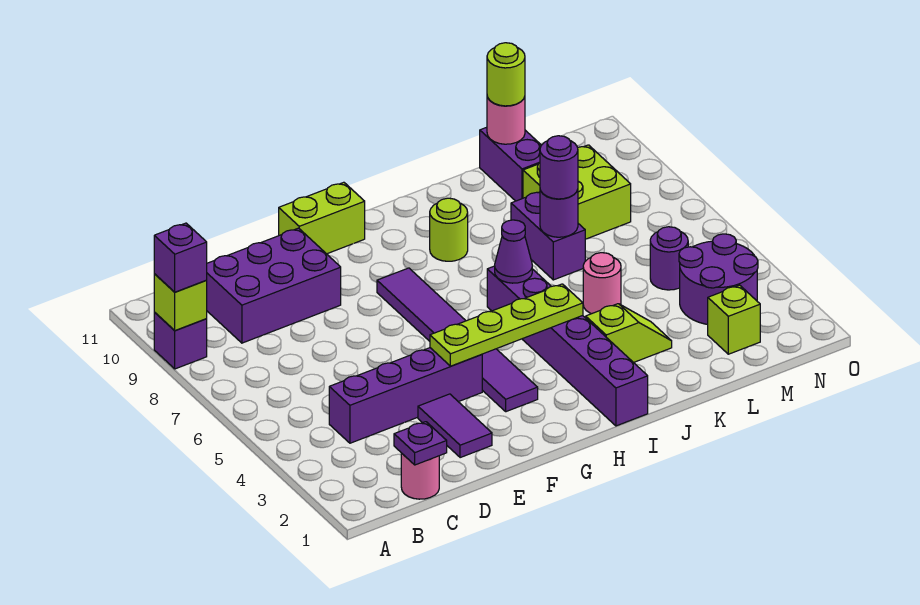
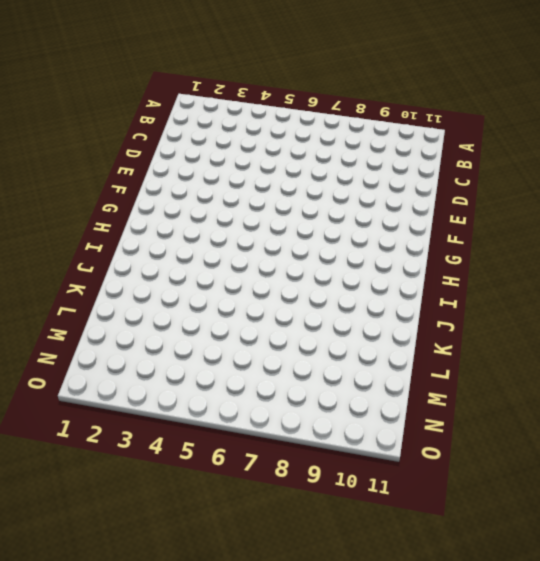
none -> purple 1x1 brick [154,312,207,369]
none -> pink 1x1 round brick [401,453,439,499]
none -> purple 1x4 brick [329,348,482,443]

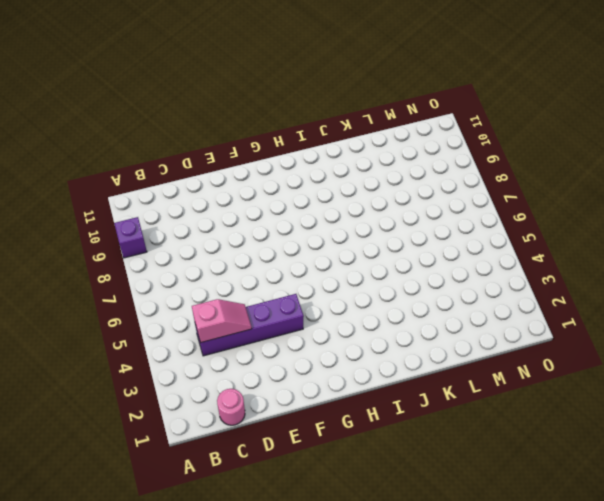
pink 1x2 slope [192,299,252,343] -> none
none -> purple 2x3 brick [206,228,341,343]
none -> purple 1x2 tile [418,394,492,458]
none -> lime 1x2 brick [279,182,365,254]

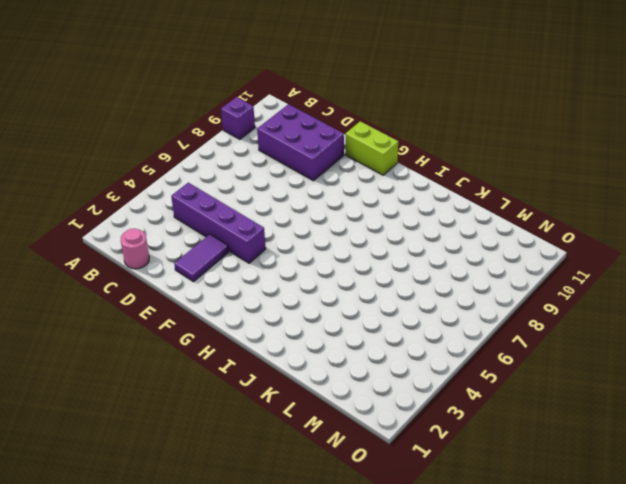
none -> purple 1x6 tile [377,268,538,412]
none -> purple 1x6 brick [487,266,648,426]
none -> lime 1x1 round brick [430,198,468,261]

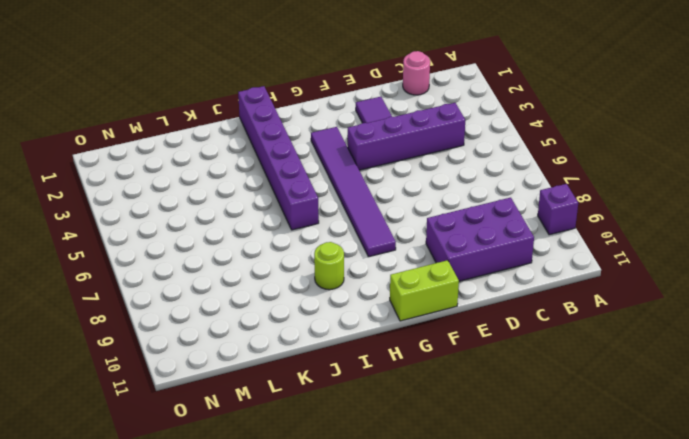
none -> lime 1x2 slope [586,304,672,363]
none -> pink 1x1 round brick [583,253,621,314]
none -> purple 1x2 brick [511,192,585,280]

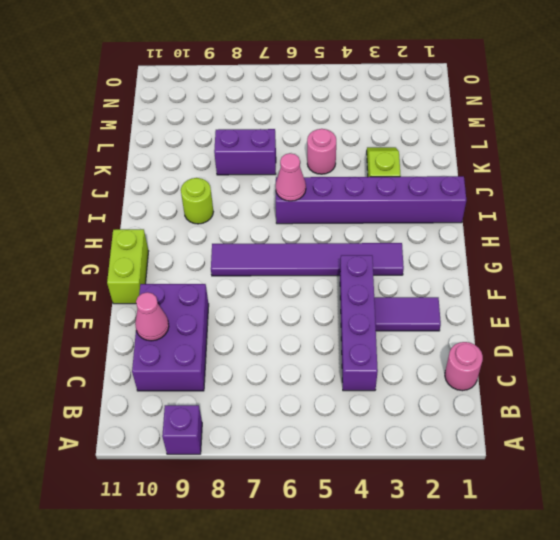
pink 1x1 cone [135,292,169,341] -> none
pink 1x1 cone [276,153,306,201] -> purple 1x1 cone [495,220,532,283]
none -> lime 2x2 brick [523,145,631,239]
none -> purple 1x2 brick [480,127,541,201]
none -> lime 1x1 brick [708,285,760,354]

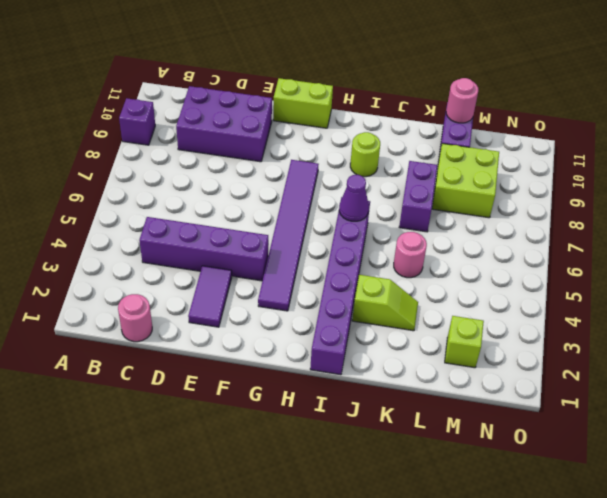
none -> purple 2x2 round brick [679,234,758,324]
none -> purple 1x1 round brick [650,227,688,290]
none -> lime 1x1 brick [154,274,207,330]

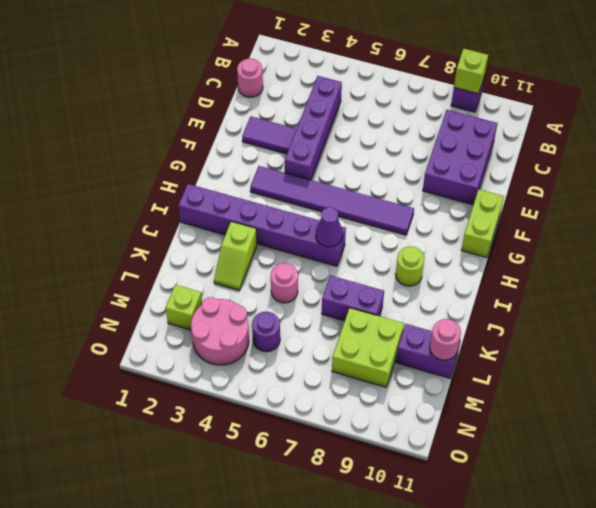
pink 2x2 round brick [191,297,249,365] -> purple 2x2 round brick [679,234,758,324]
none -> purple 1x1 plate [394,422,447,465]
none -> lime 1x4 plate [430,284,583,366]
none -> purple 1x1 round brick [540,189,578,237]

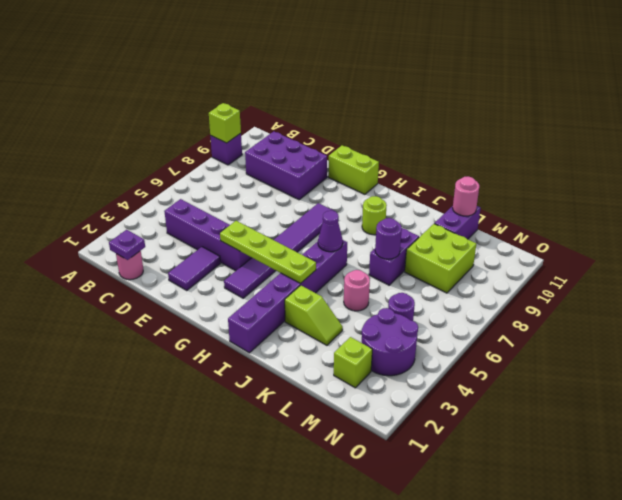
none -> purple 1x1 brick [154,223,207,292]
none -> purple 1x1 round brick [540,136,578,199]
none -> lime 1x1 round brick [487,43,525,106]

